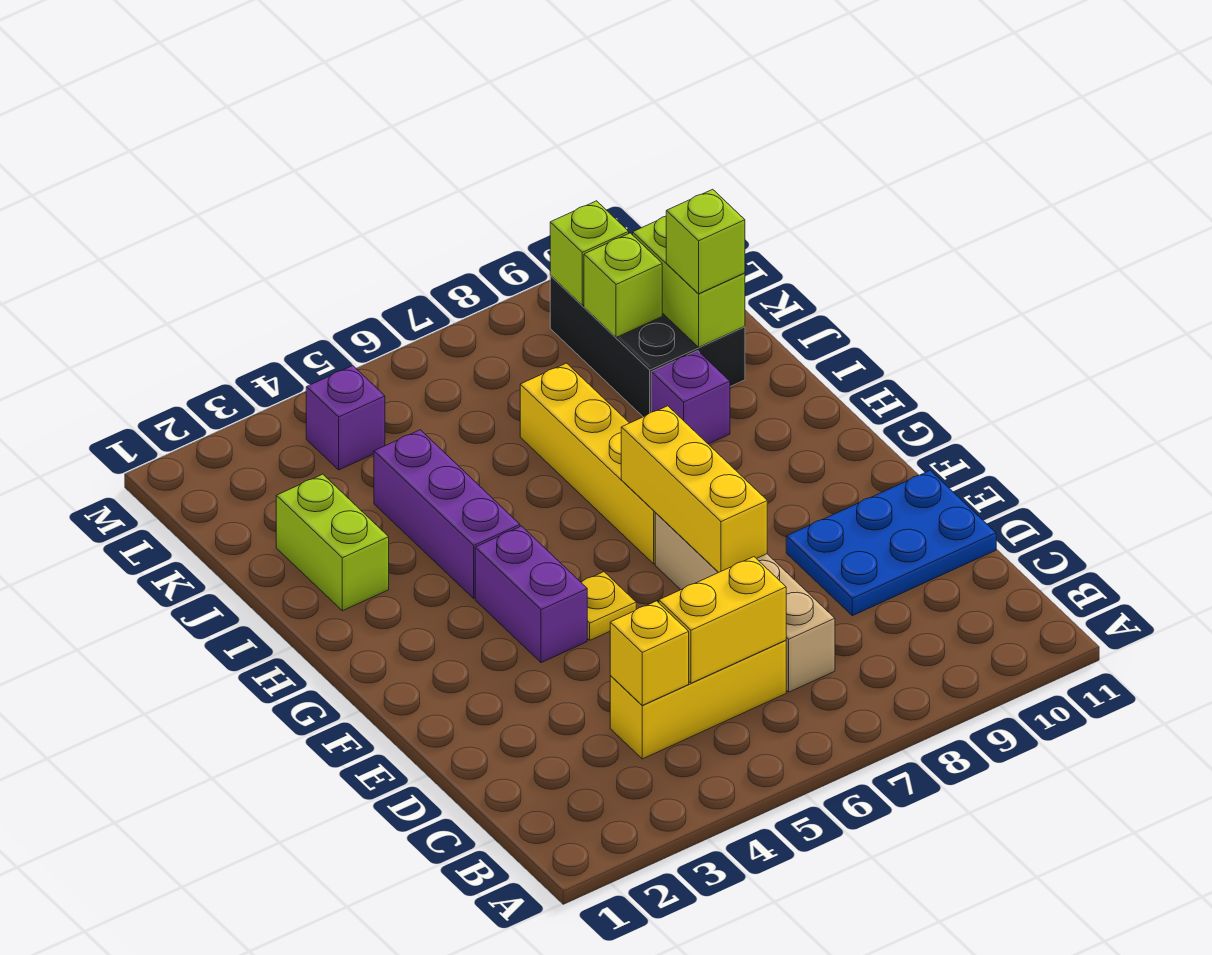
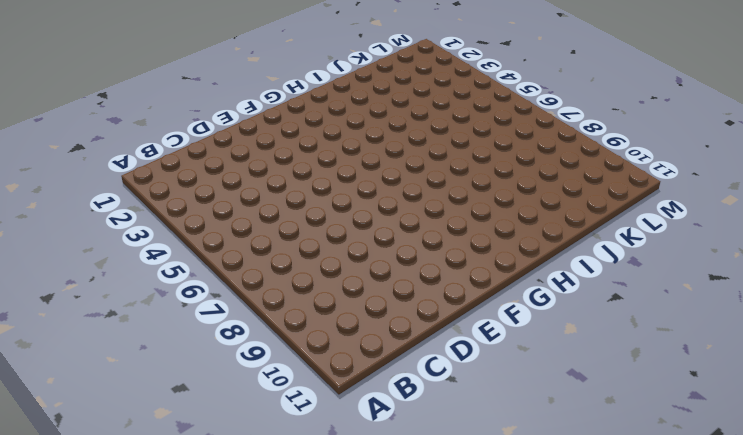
none -> yellow 1x3 brick [610,640,786,759]
none -> tan 1x4 brick [655,512,835,692]
none -> blue 2x3 plate [786,470,996,616]

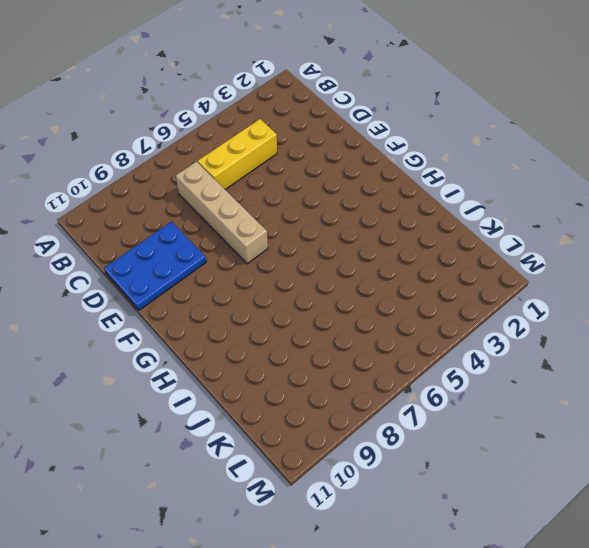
none -> purple 1x2 brick [475,526,587,663]
none -> yellow 1x1 plate [581,572,636,640]
none -> yellow 1x4 brick [520,363,655,564]

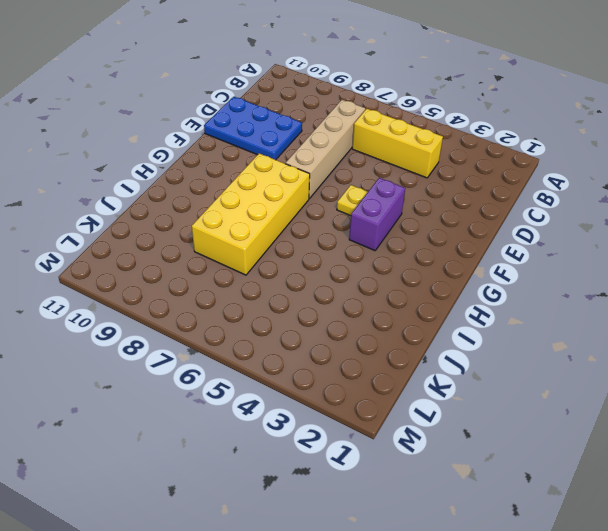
yellow 2x4 brick [192,153,310,275] -> yellow 1x4 brick [520,363,655,564]
none -> purple 1x3 brick [374,430,520,598]
none -> lime 1x2 brick [276,474,389,611]
none -> purple 1x1 brick [651,351,730,444]

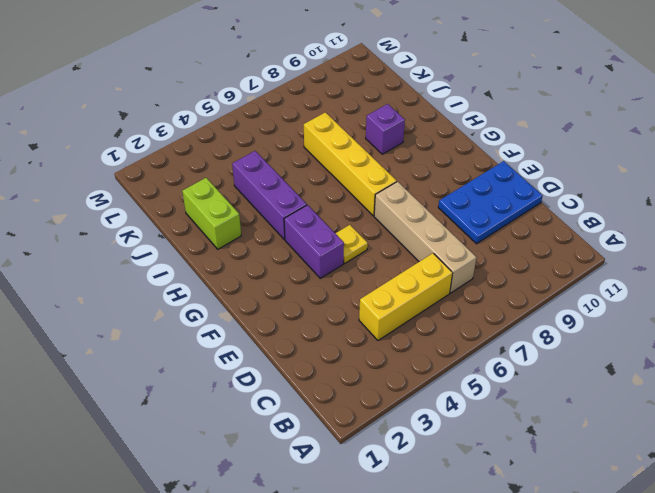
none -> black 2x3 brick [550,276,745,417]
none -> purple 1x1 brick [306,366,385,470]
none -> yellow 1x1 brick [610,601,689,705]

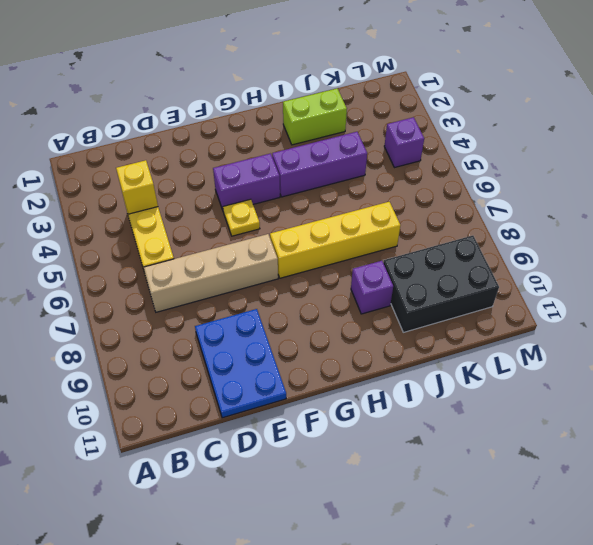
none -> yellow 1x2 brick [659,557,786,683]
none -> yellow 1x3 brick [621,406,767,572]
none -> lime 1x2 brick [633,216,745,347]

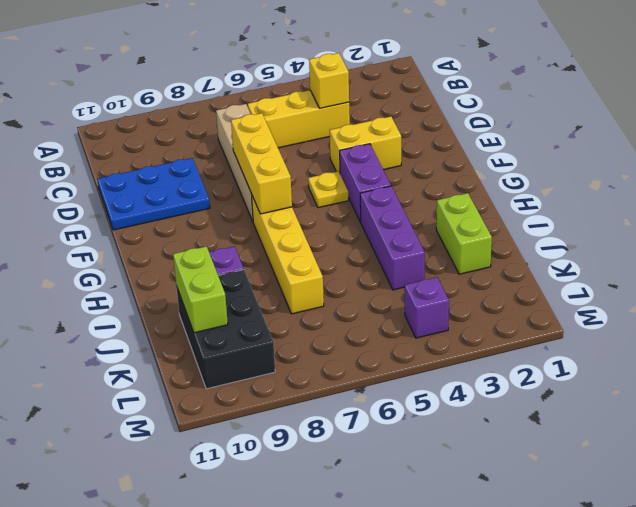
yellow 1x2 brick [330,117,401,173] -> yellow 1x2 brick moved to [659,557,786,683]
none -> lime 1x1 brick [584,233,662,337]
none -> lime 1x1 brick [550,201,629,305]
none -> lime 1x1 brick [666,189,745,294]

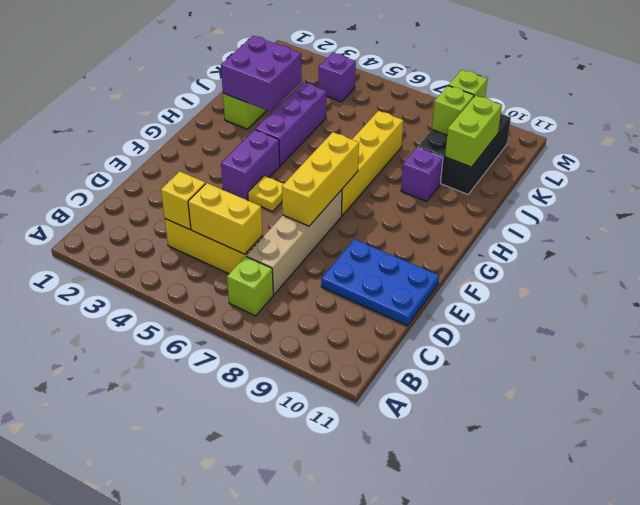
lime 1x1 brick [227,256,273,316] -> lime 1x1 brick moved to [666,189,745,294]
purple 2x2 brick [221,36,302,112] -> none

